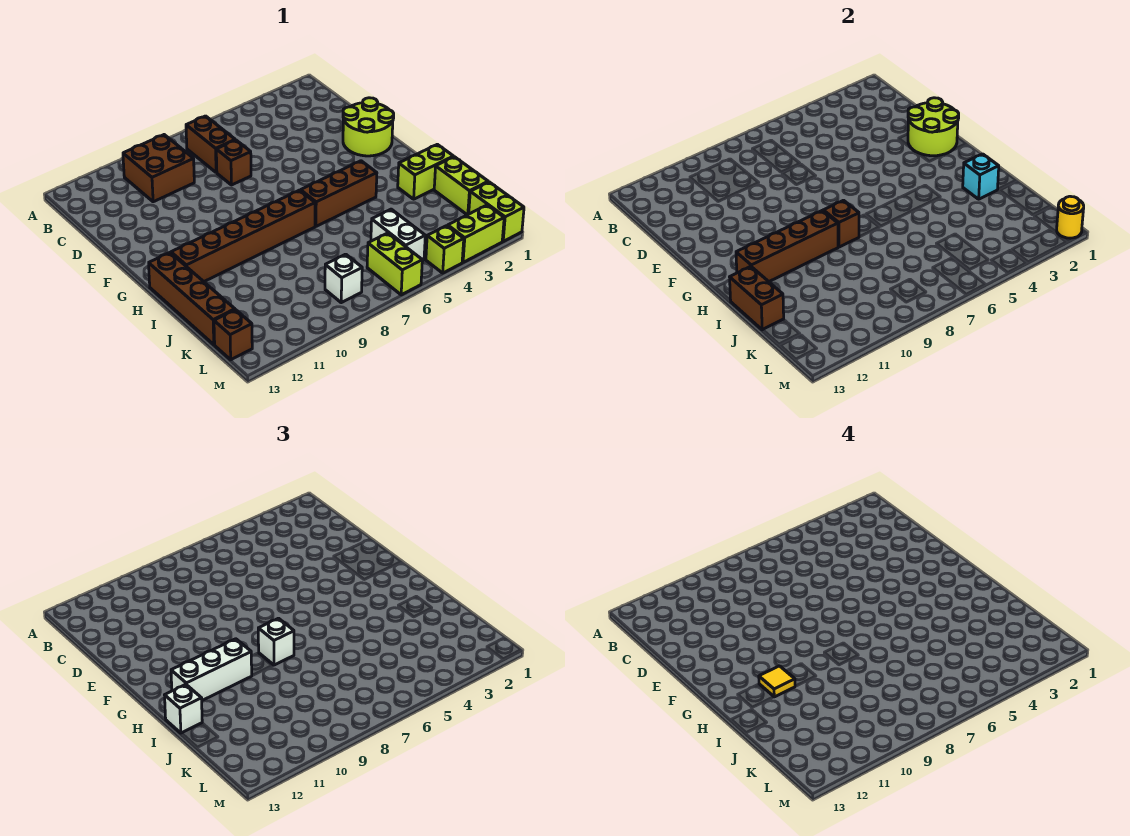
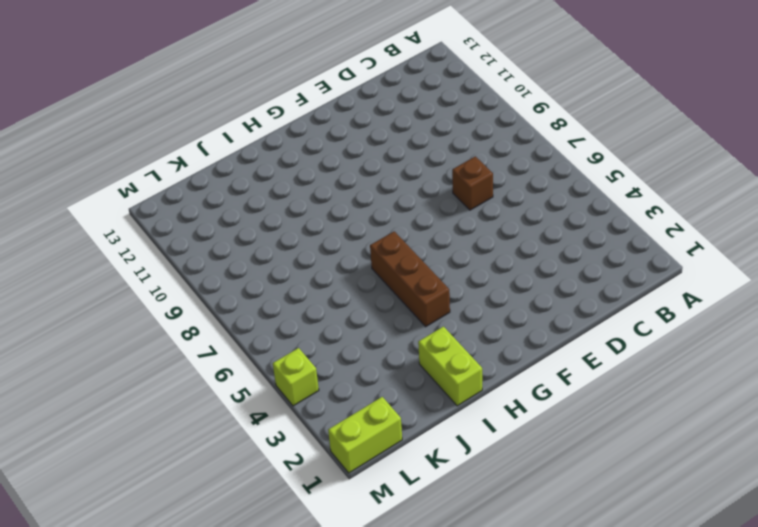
none -> brown 1x2 brick [186,116,235,173]
none -> brown 2x2 brick [123,135,194,202]
none -> lime 2x2 round brick [343,98,394,156]

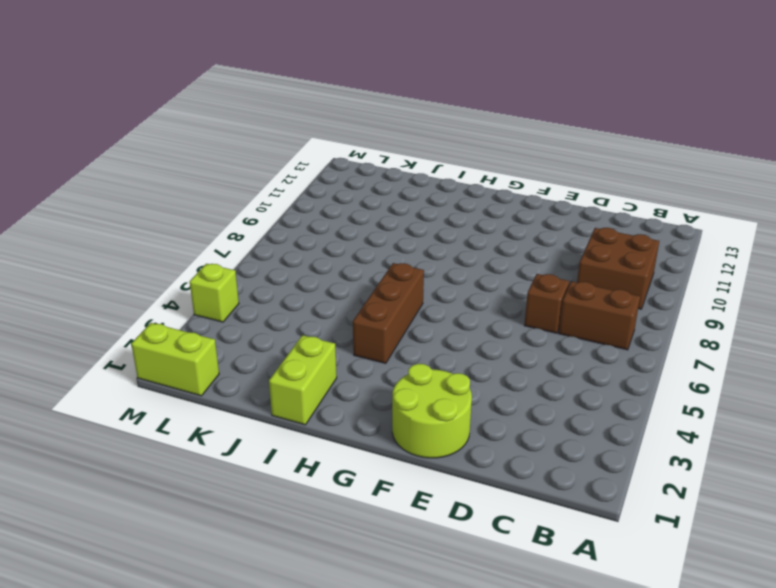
none -> brown 1x6 brick [171,190,315,282]
none -> brown 1x4 brick [149,253,235,345]
none -> lime 1x2 brick [434,157,488,215]

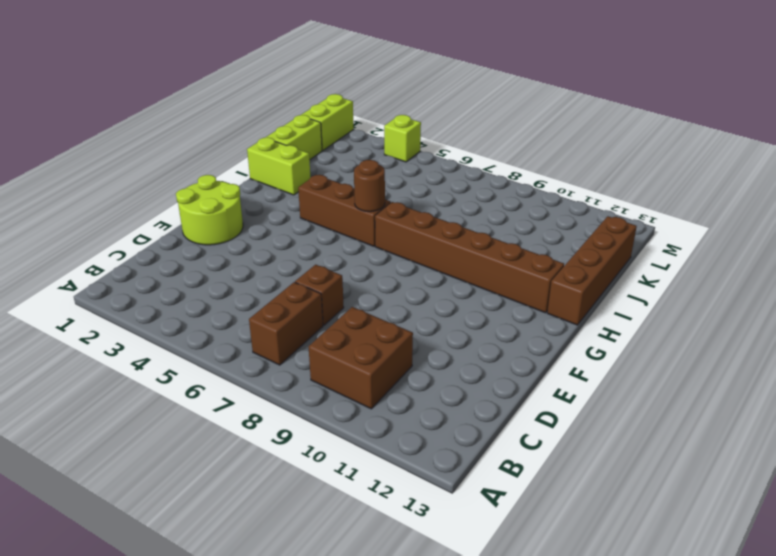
brown 1x1 round brick [354,160,385,212] -> none
none -> white 1x2 brick [371,209,425,261]
none -> lime 1x2 brick [367,233,422,295]
none -> white 1x1 brick [325,254,362,303]

